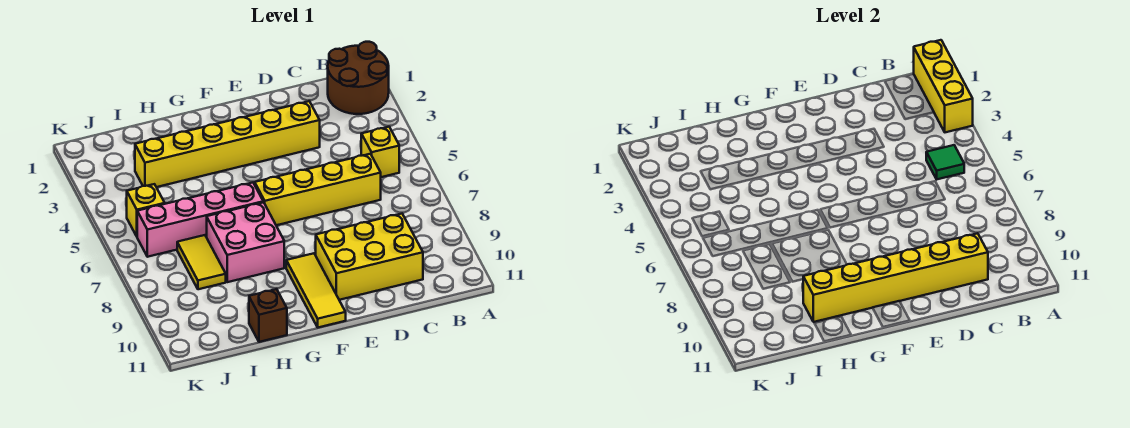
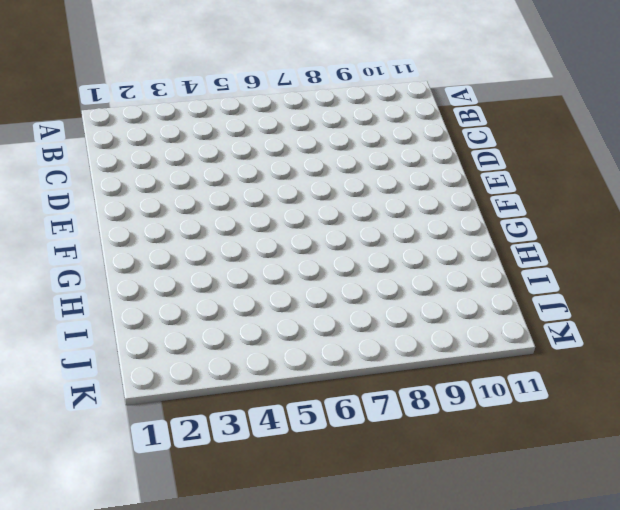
none -> brown 2x2 round brick [328,42,389,114]
none -> yellow 1x1 brick [361,127,399,177]
none -> yellow 1x4 brick [255,154,381,225]

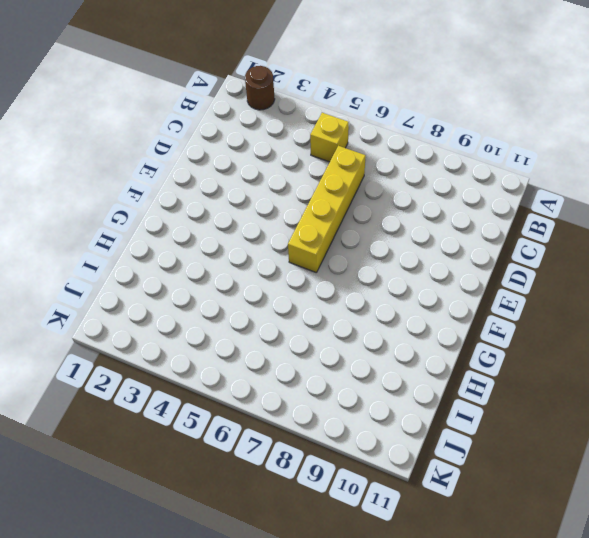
brown 1x1 round brick [245,66,275,110] -> brown 2x2 round brick [328,42,389,114]
none -> yellow 2x3 brick [316,214,423,300]
none -> yellow 1x6 brick [135,101,320,187]
none -> yellow 1x3 tile [286,253,346,327]

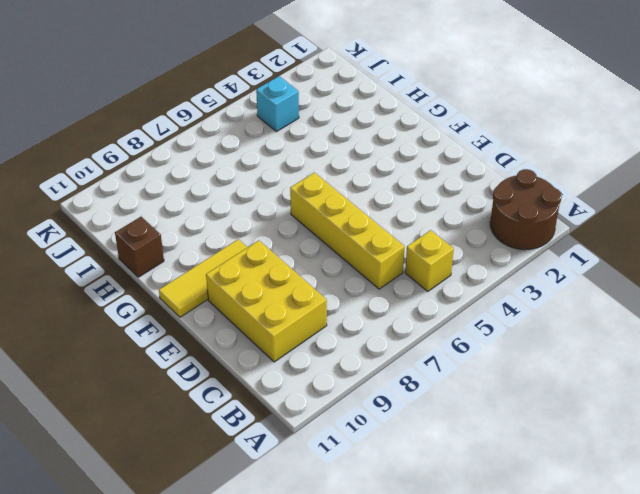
cyan 1x1 brick [256,76,299,132] -> none
none -> yellow 1x6 brick [135,101,320,187]
none -> pink 1x4 brick [137,183,263,257]
none -> pink 2x2 brick [207,202,284,282]

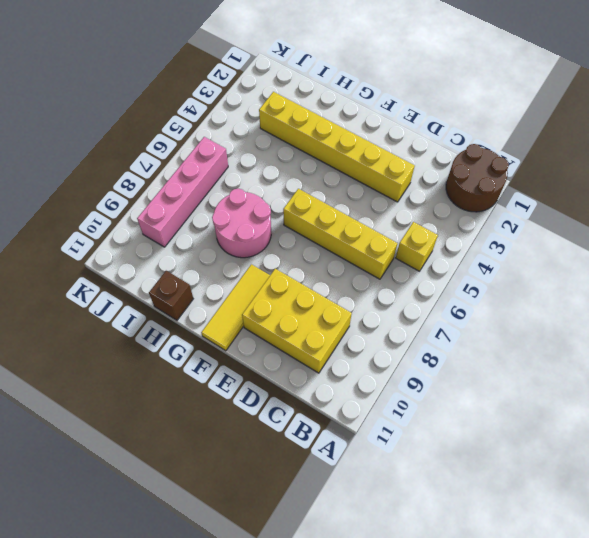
pink 2x2 round brick [212,188,271,258] -> pink 2x2 brick [207,202,284,282]
pink 1x4 brick [137,137,228,247] -> pink 1x4 brick turned to [137,183,263,257]
none -> yellow 1x2 tile [177,235,226,289]
none -> yellow 1x1 brick [127,184,165,236]
none -> yellow 1x3 brick [914,40,973,132]

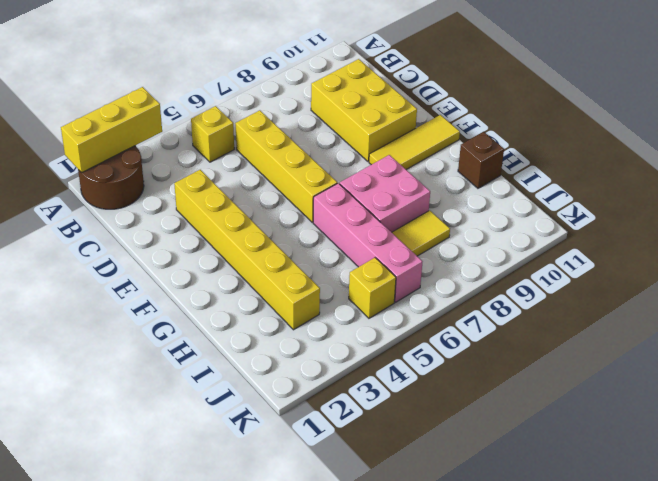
none -> green 1x1 tile [926,145,964,179]
none -> yellow 1x6 brick [803,233,988,322]

